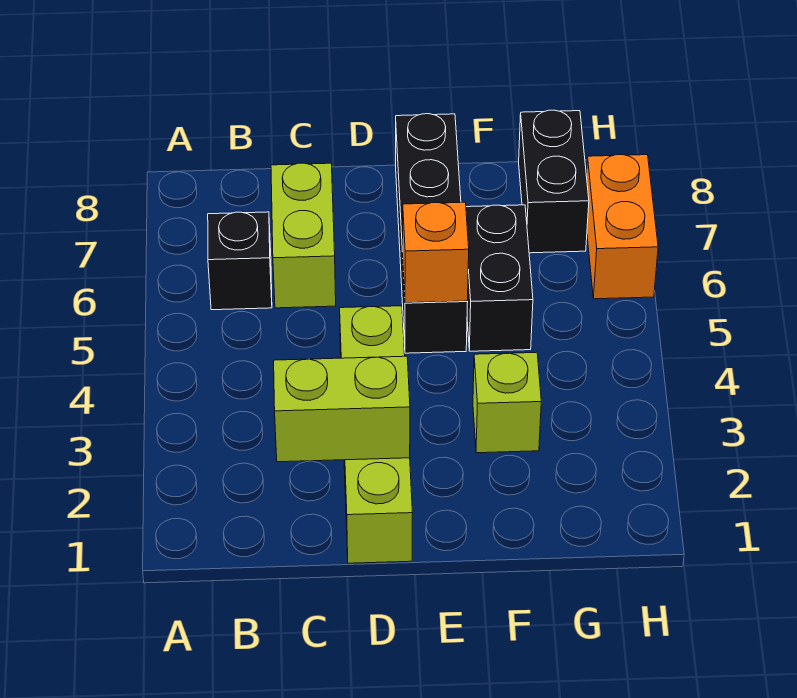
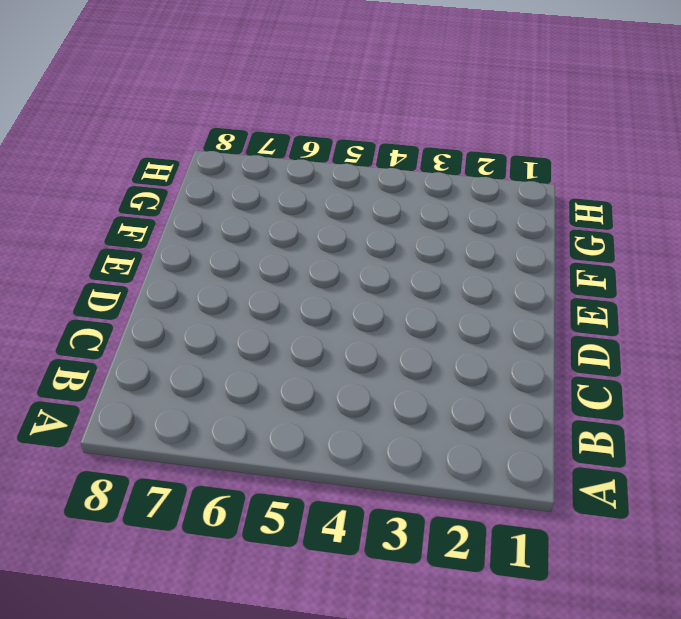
none -> black 1x1 brick [208,212,272,310]
none -> lime 1x2 brick [271,163,336,308]

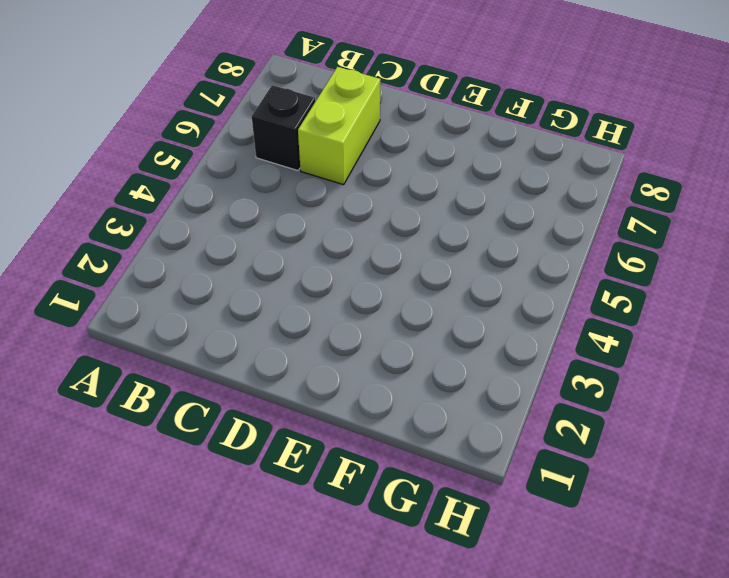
none -> lime 1x4 brick [340,306,413,563]
none -> black 1x4 brick [396,114,468,353]

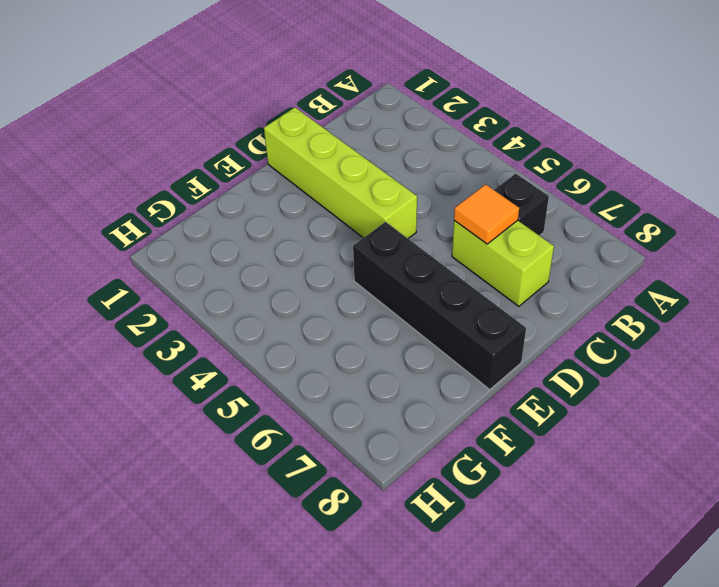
orange 1x1 tile [454,184,519,244] -> none
none -> lime 1x1 brick [473,352,541,453]
none -> black 1x2 brick [466,205,533,351]

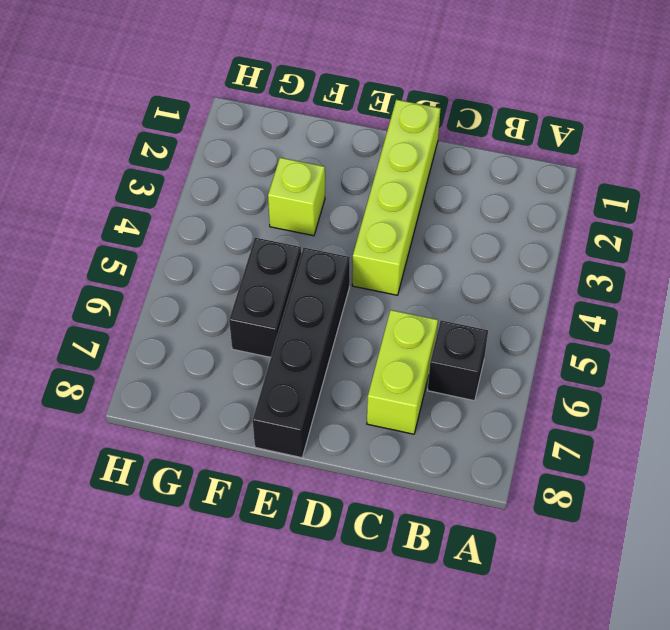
none -> black 1x2 brick [519,110,589,253]
none -> orange 1x2 brick [586,155,658,299]

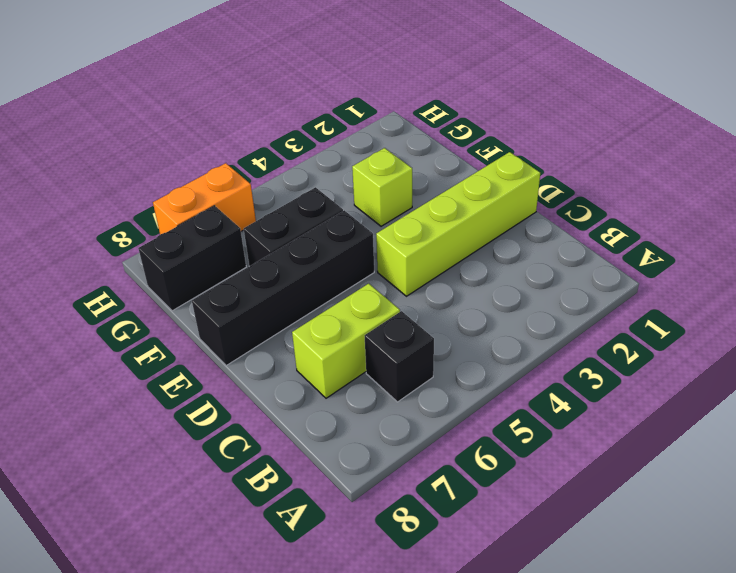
none -> lime 1x2 brick [274,356,410,462]
none -> orange 1x1 brick [403,202,469,303]

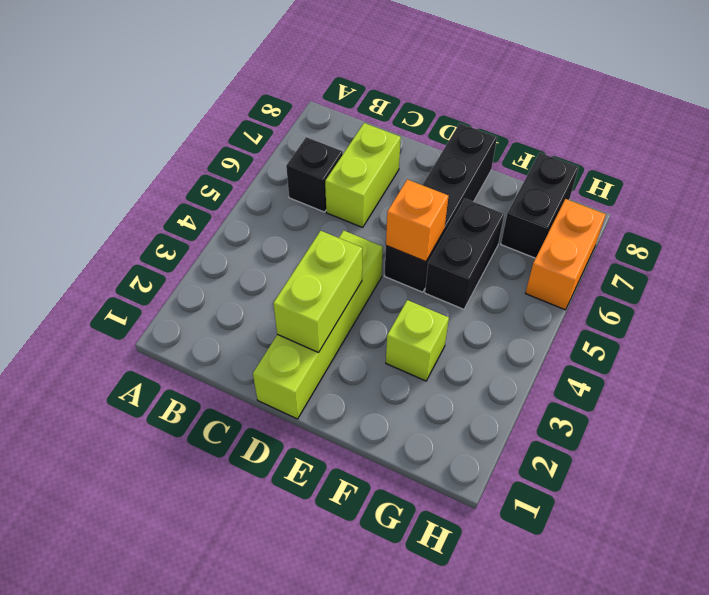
lime 1x2 brick [273,231,362,353] -> lime 1x2 brick turned to [274,356,410,462]

